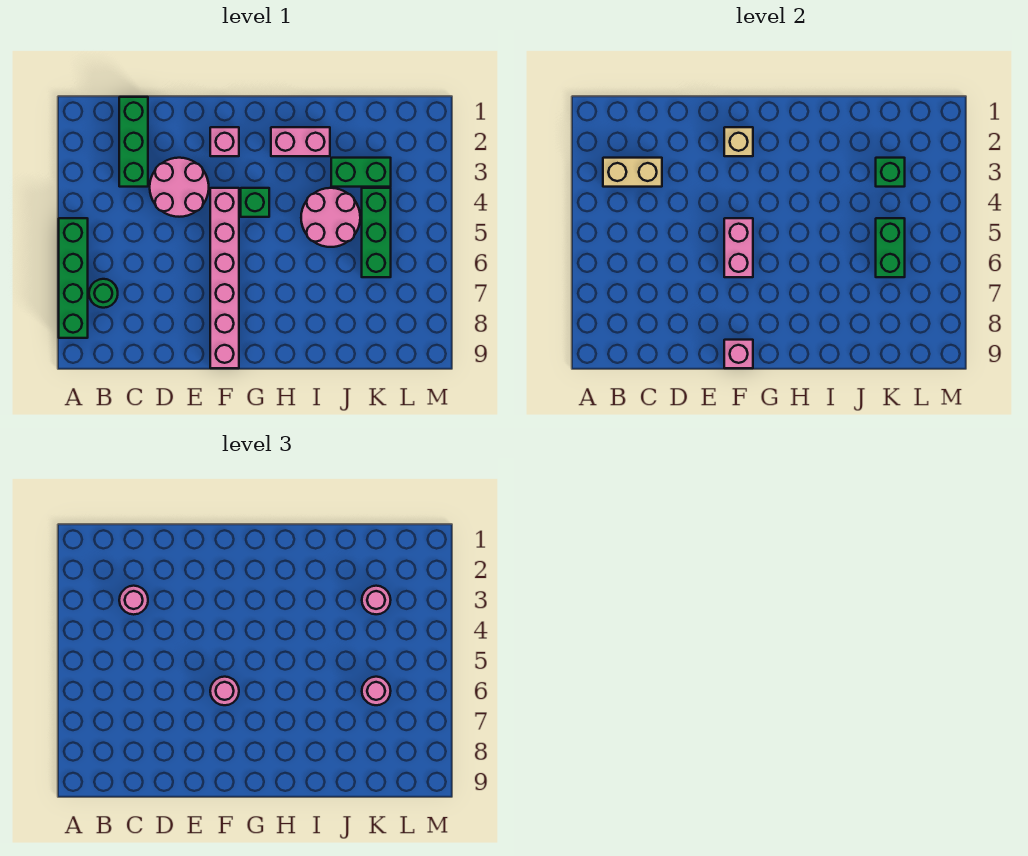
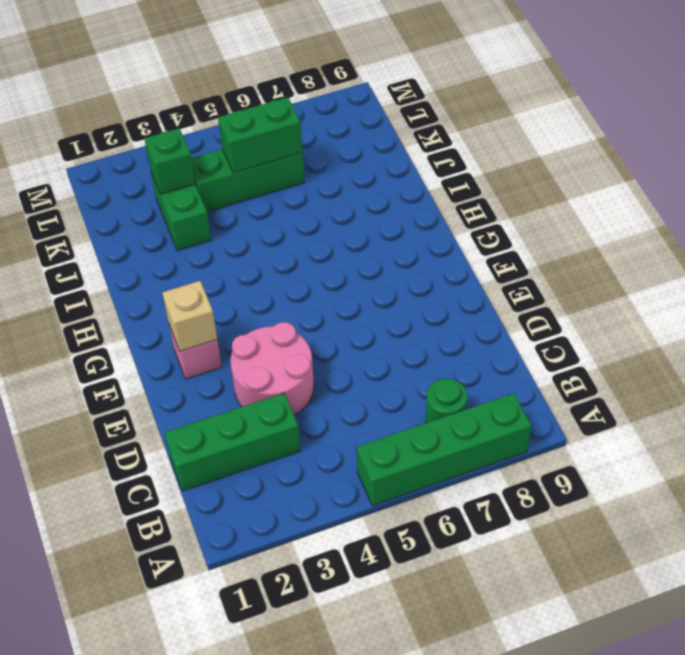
none -> pink 1x6 brick [210,188,239,368]
none -> green 1x1 brick [241,188,269,217]
none -> pink 1x2 brick [271,127,330,156]

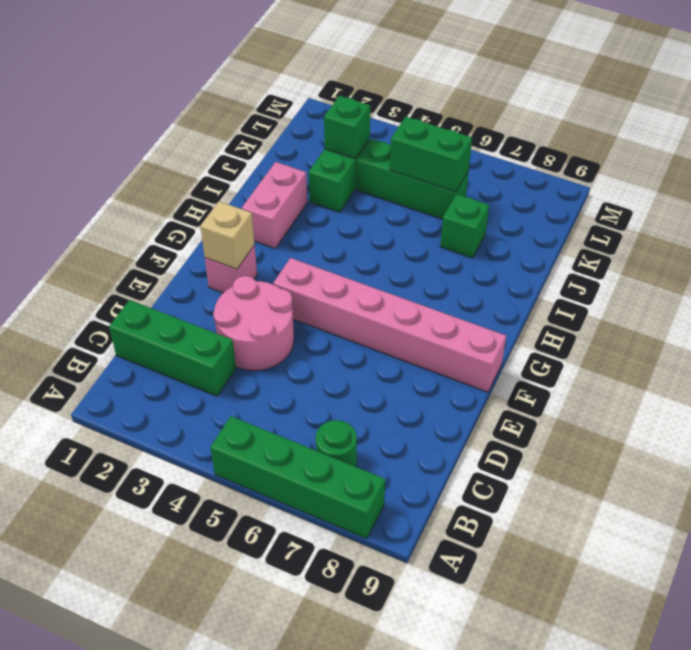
green 1x1 brick [440,194,489,258] -> green 1x1 brick moved to [241,188,269,217]
none -> pink 2x2 round brick [301,188,360,247]
none -> tan 1x2 brick [603,158,662,187]
none -> pink 1x2 brick [724,218,753,277]

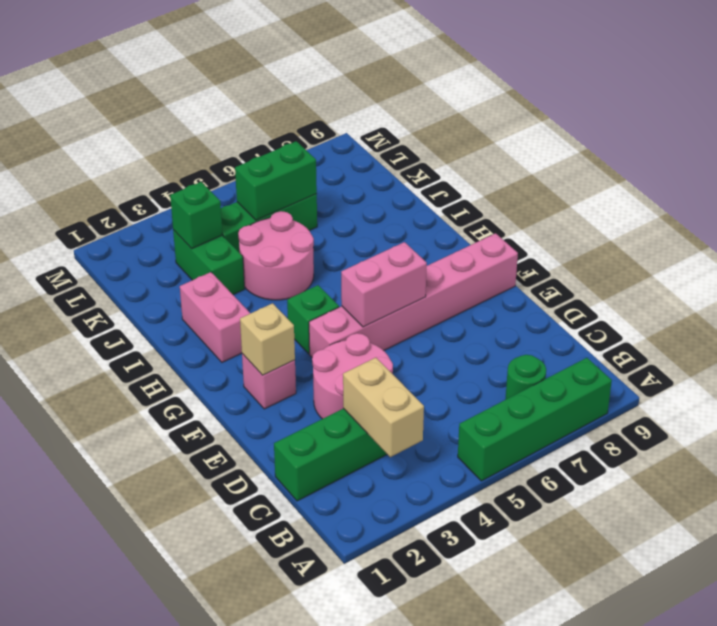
none -> pink 1x1 brick [724,340,753,368]
none -> pink 1x1 round brick [119,586,148,615]
none -> pink 1x1 round brick [210,677,239,705]

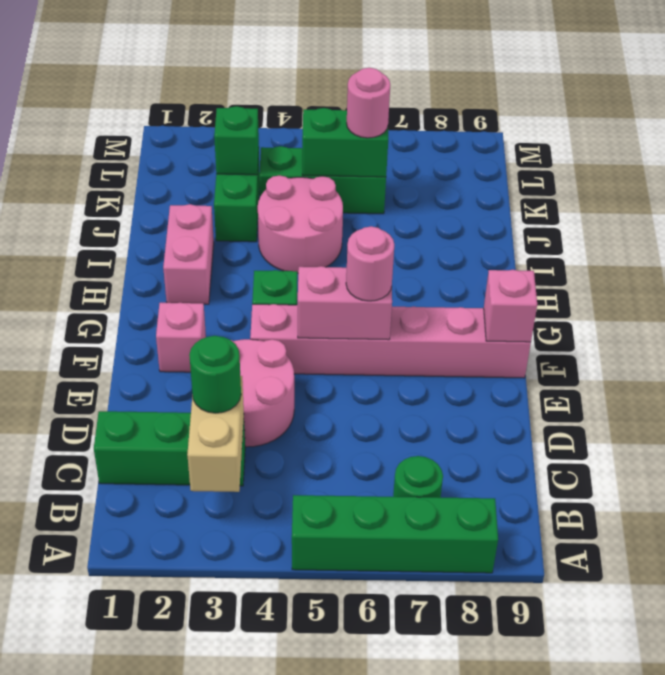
green 1x1 round brick [189,336,241,413] -> pink 1x1 round brick [119,586,148,615]
none -> tan 1x1 brick [724,127,753,156]
none -> pink 1x1 round brick [362,586,391,614]

